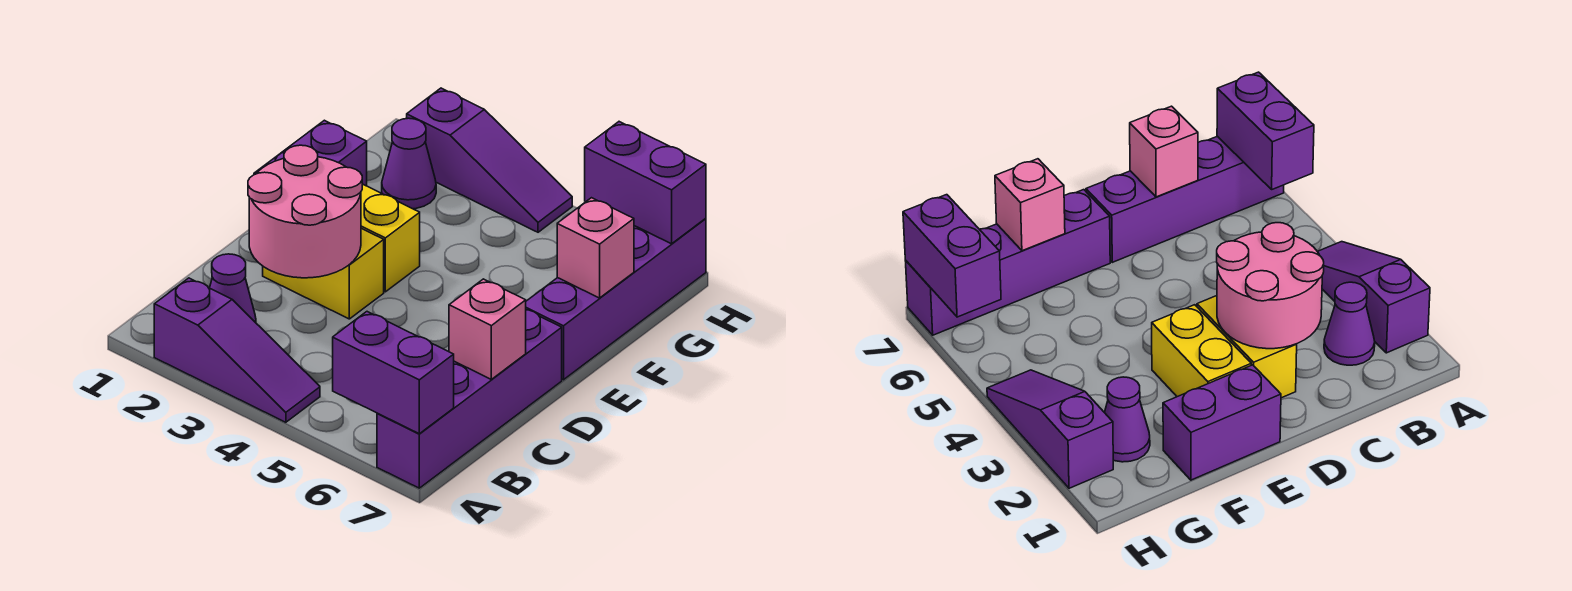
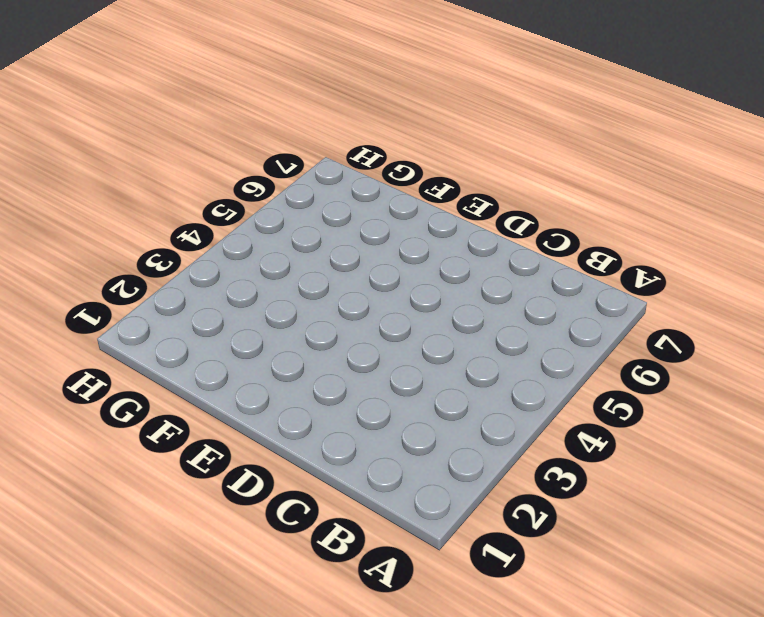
none -> purple 1x3 slope [154,278,320,422]
none -> purple 1x4 brick [377,310,562,488]
none -> purple 1x1 cone [210,254,256,323]

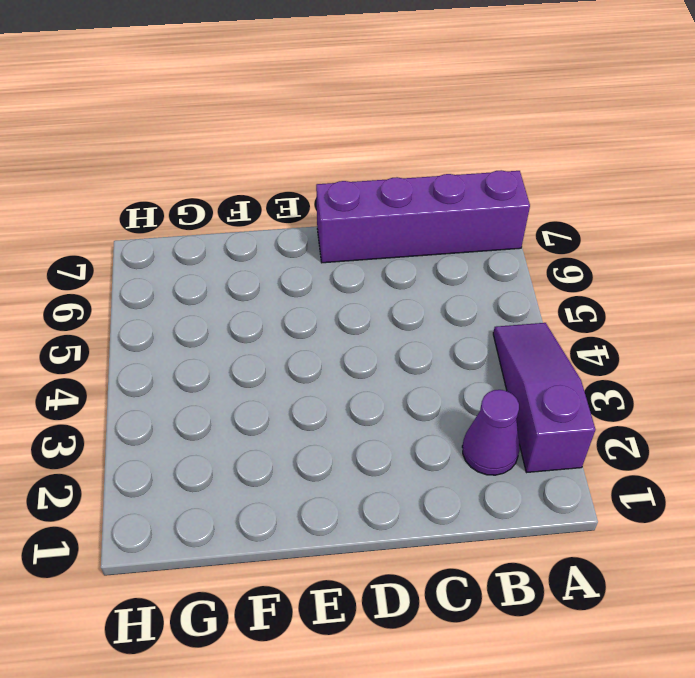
none -> yellow 1x2 brick [263,228,384,319]
none -> purple 1x2 brick [254,120,367,186]
none -> yellow 1x2 brick [361,184,420,292]

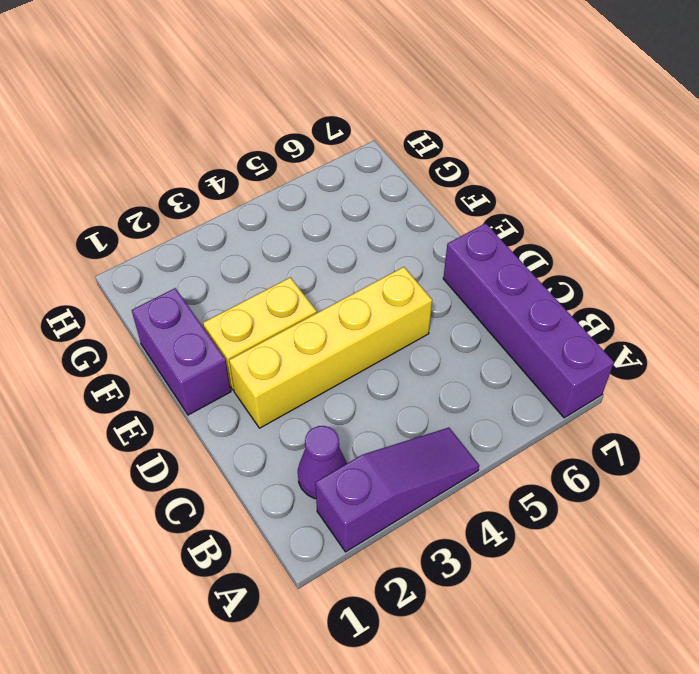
yellow 1x4 brick [229,267,432,428] -> yellow 1x2 brick [263,228,384,319]
none -> purple 1x4 brick [526,219,706,380]
none -> purple 1x1 cone [382,118,436,209]
none -> purple 1x3 slope [407,88,572,232]

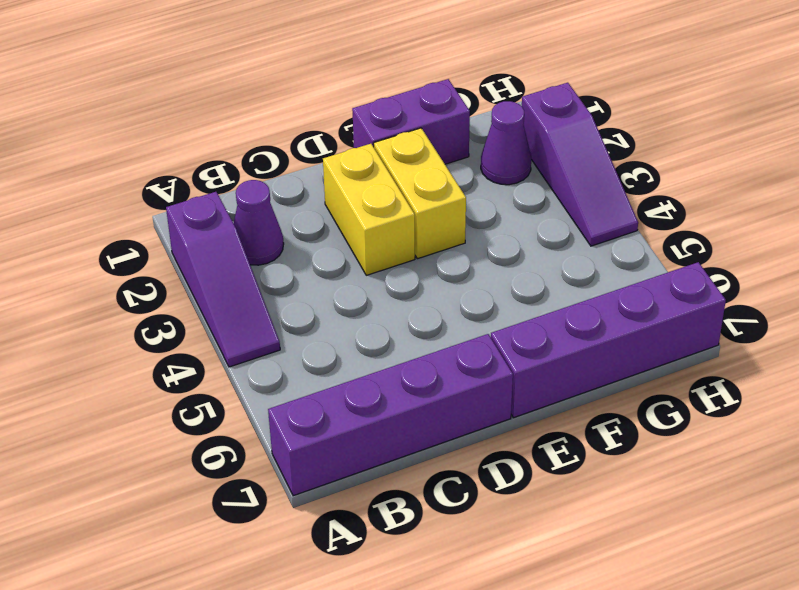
none -> purple 1x2 brick [333,312,454,434]
none -> pink 2x2 round brick [248,145,362,278]
none -> pink 1x1 brick [449,279,526,379]

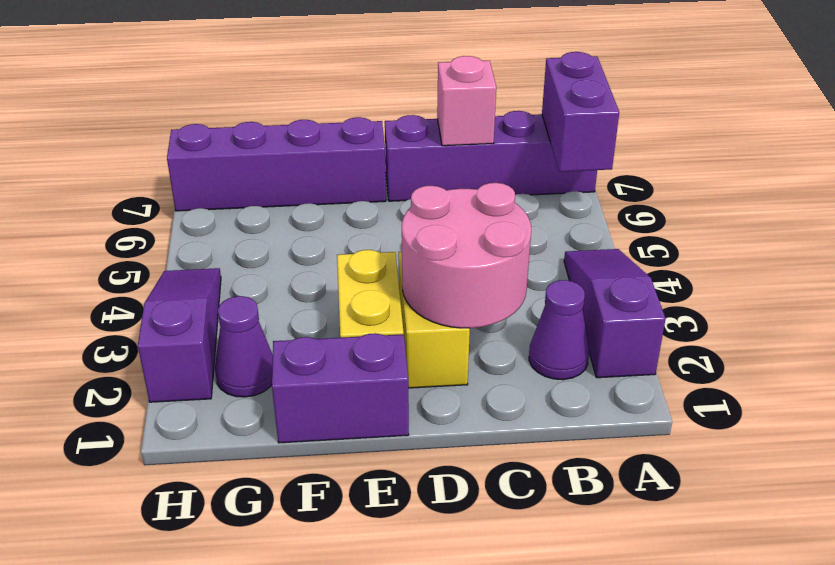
none -> pink 1x1 brick [557,198,634,298]
none -> purple 1x2 brick [585,122,706,244]

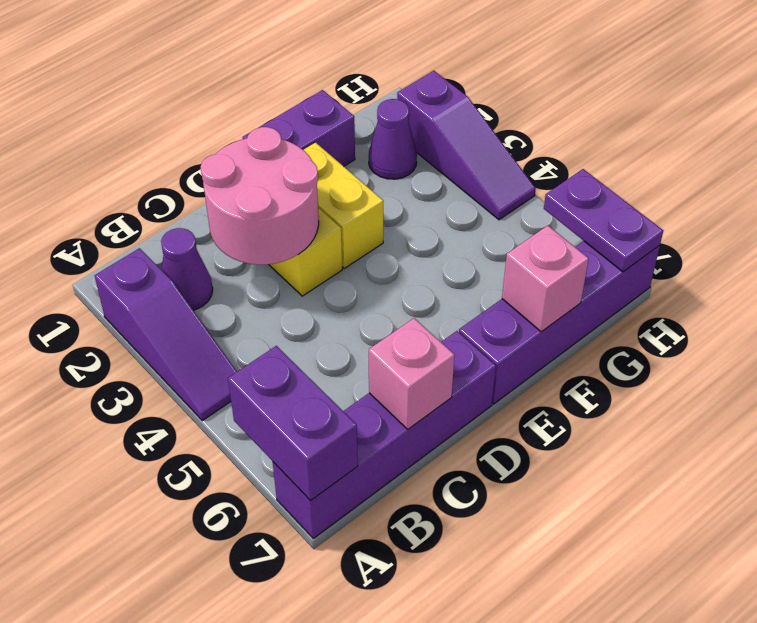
purple 1x2 plate [544,169,663,272] -> purple 1x2 brick [585,122,706,244]

